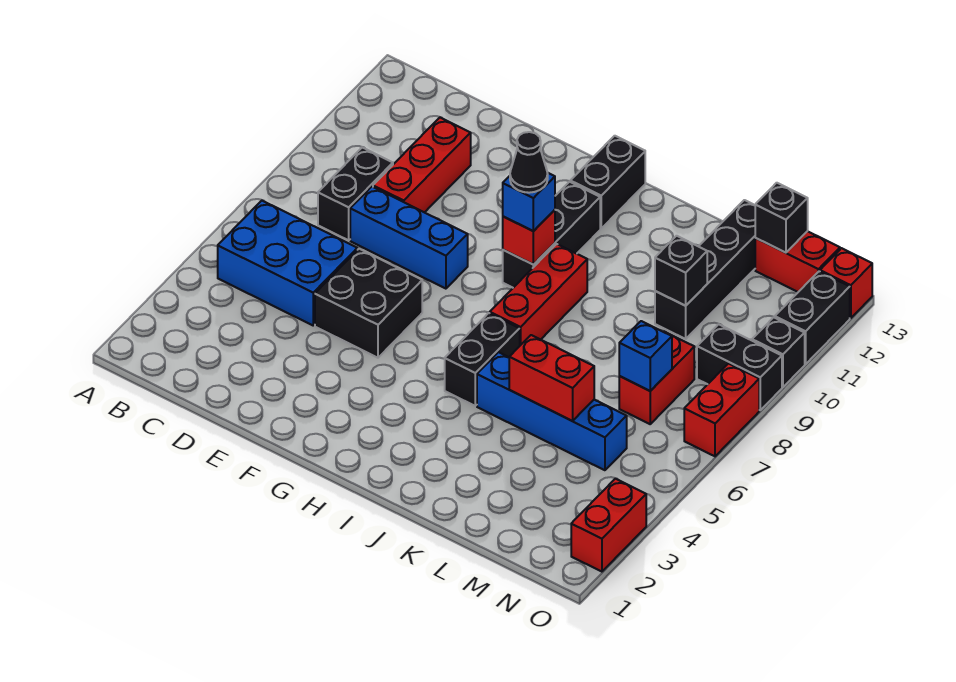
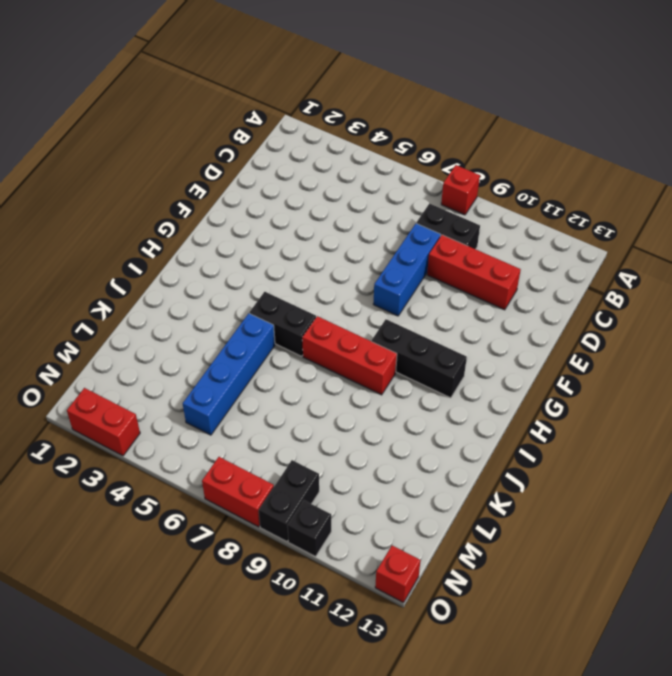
red 1x1 brick [441,165,480,215] -> red 1x1 brick moved to [503,210,555,265]
none -> blue 2x3 brick [218,201,357,325]
none -> black 2x2 brick [315,249,422,358]
none -> black 1x2 brick [570,136,645,228]

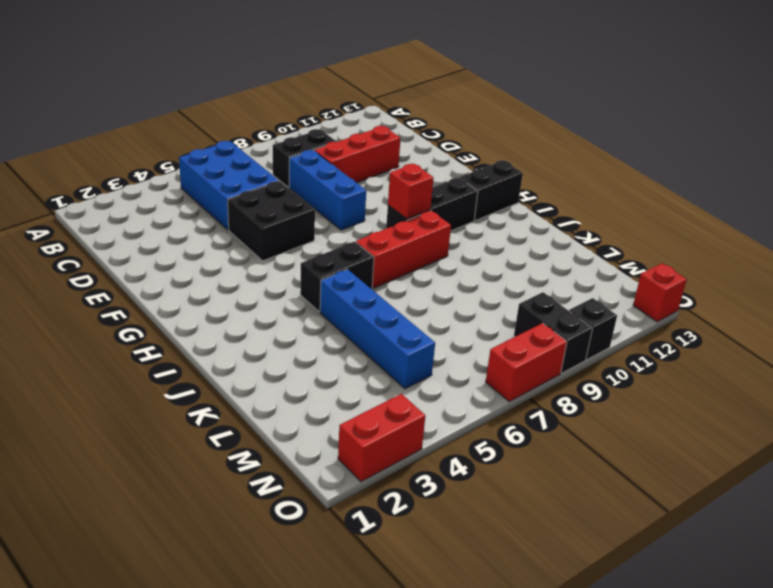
none -> black 1x4 brick [655,200,755,339]
none -> red 1x2 brick [619,331,694,424]
none -> red 1x2 brick [755,231,840,292]

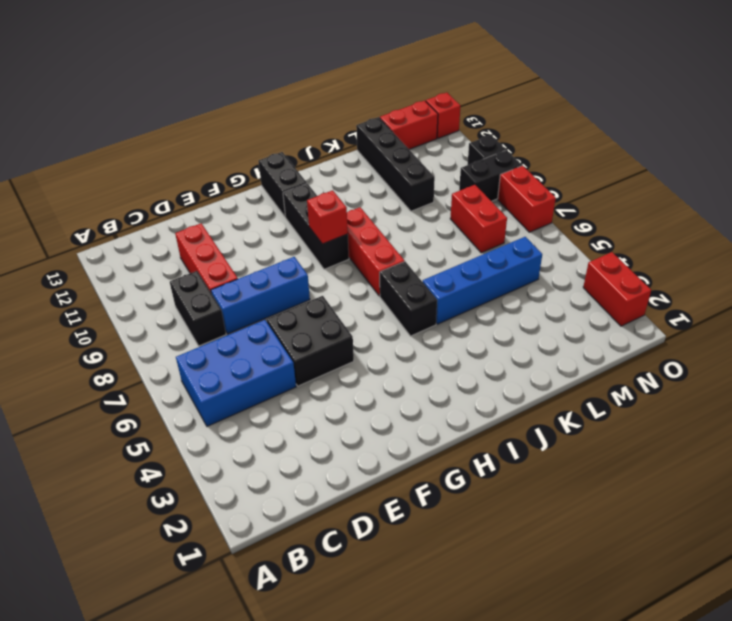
none -> black 1x2 brick [775,271,850,364]
none -> red 1x2 brick [509,335,594,421]
none -> black 1x1 brick [655,236,707,306]

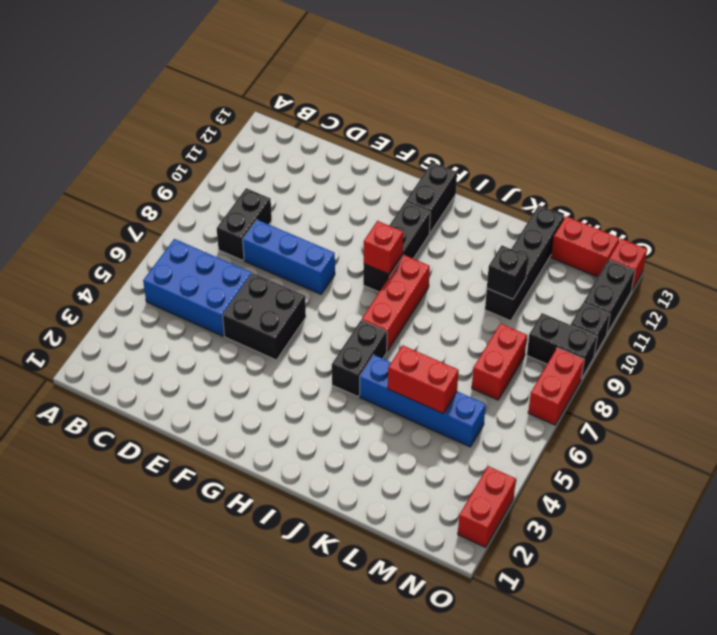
none -> red 1x3 brick [373,118,471,213]
none -> blue 1x1 brick [619,321,672,391]
none -> black 1x1 brick [755,183,808,253]

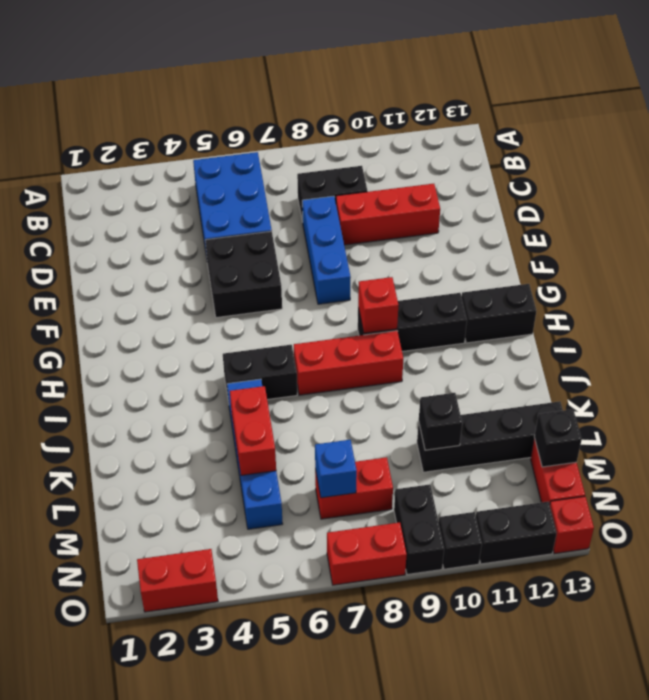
none -> blue 1x1 brick [503,173,555,231]
none -> black 1x1 cone [510,132,548,193]

